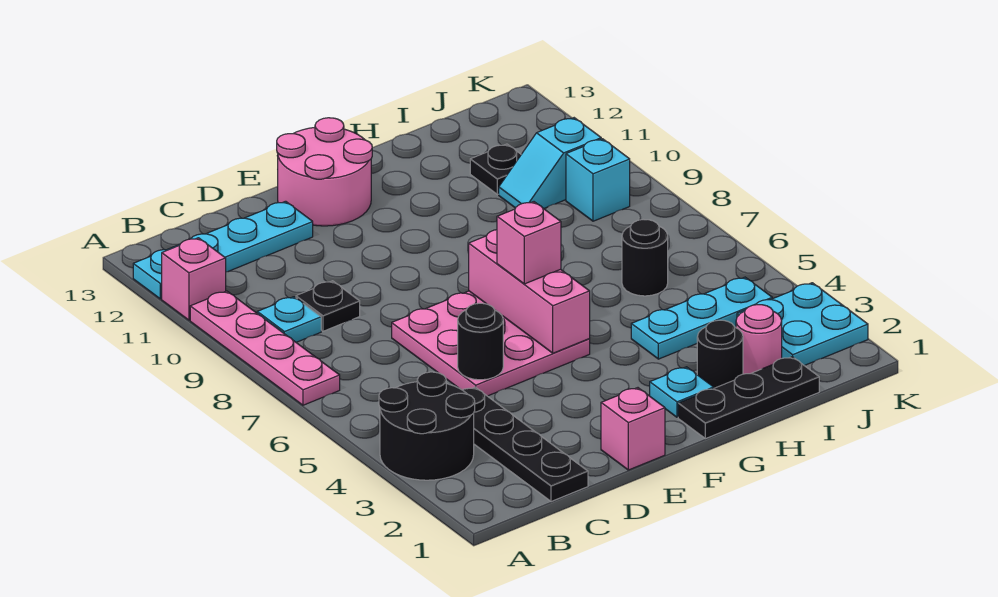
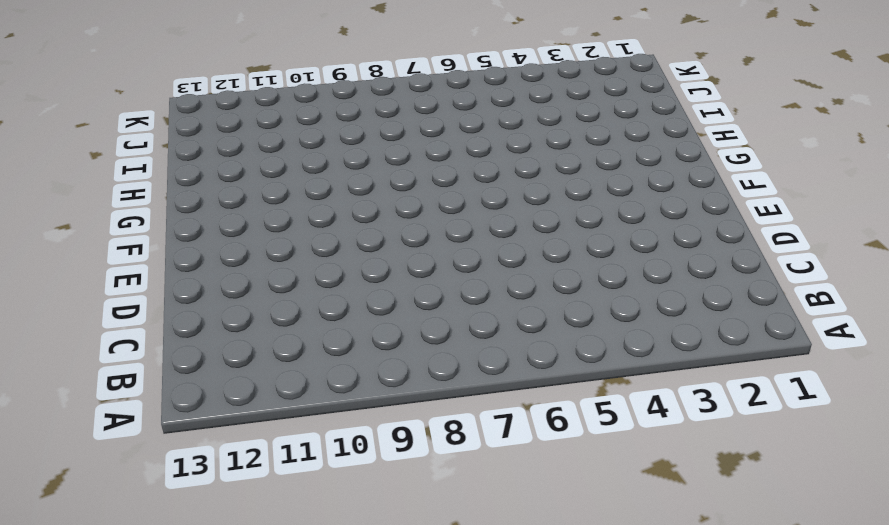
none -> black 2x2 round brick [379,372,475,480]
none -> pink 1x4 plate [190,291,340,405]
none -> pink 1x1 brick [162,238,226,320]

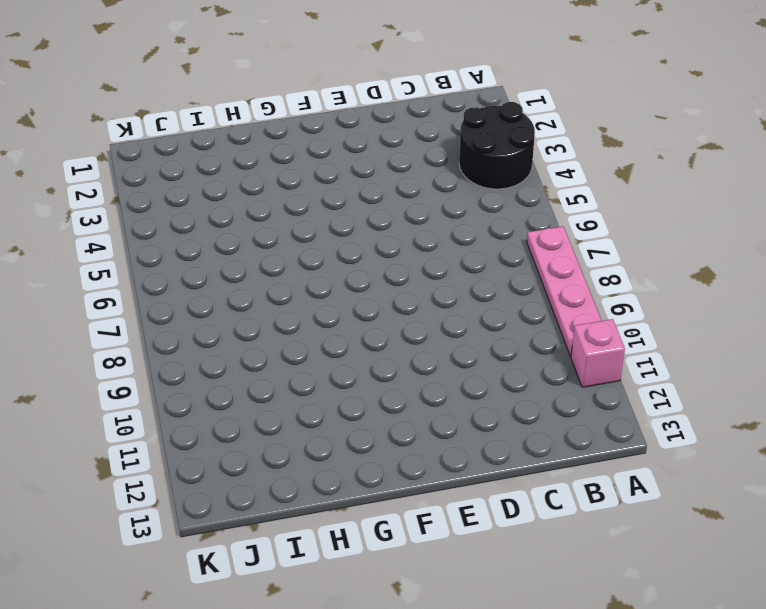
none -> cyan 1x4 plate [133,201,313,299]
none -> cyan 1x1 plate [257,297,321,342]
none -> black 1x4 plate [463,387,588,502]

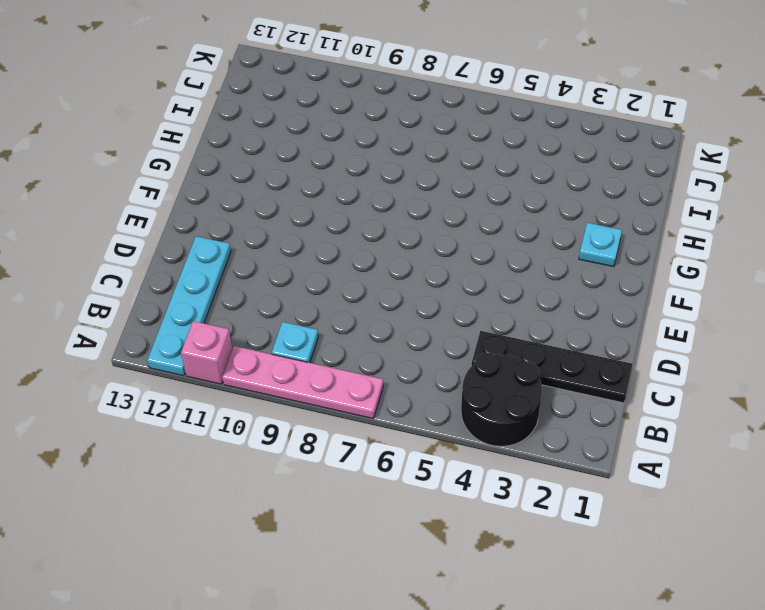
none -> black 1x1 plate [296,281,360,331]
none -> pink 3x3 plate [392,291,590,396]
none -> pink 1x1 brick [601,388,665,470]

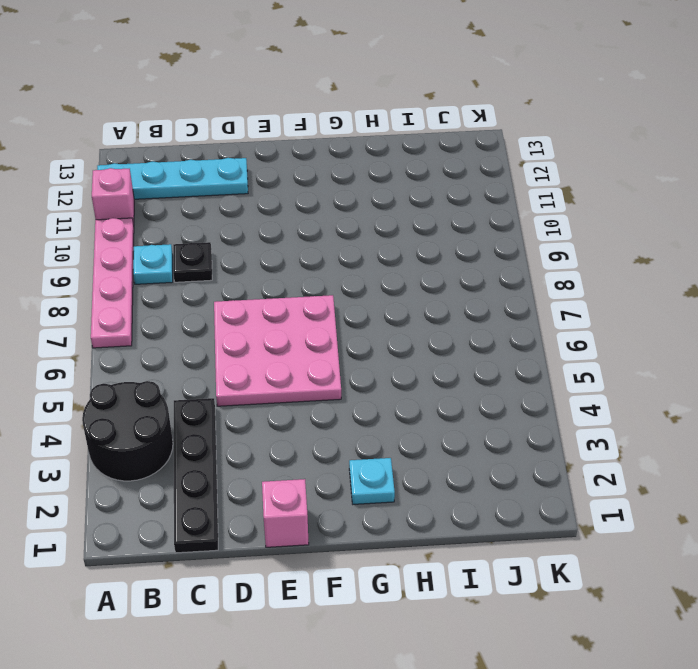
none -> pink 2x2 round brick [277,118,372,226]
none -> black 1x3 plate [678,357,819,439]
none -> black 1x1 round brick [697,320,743,388]

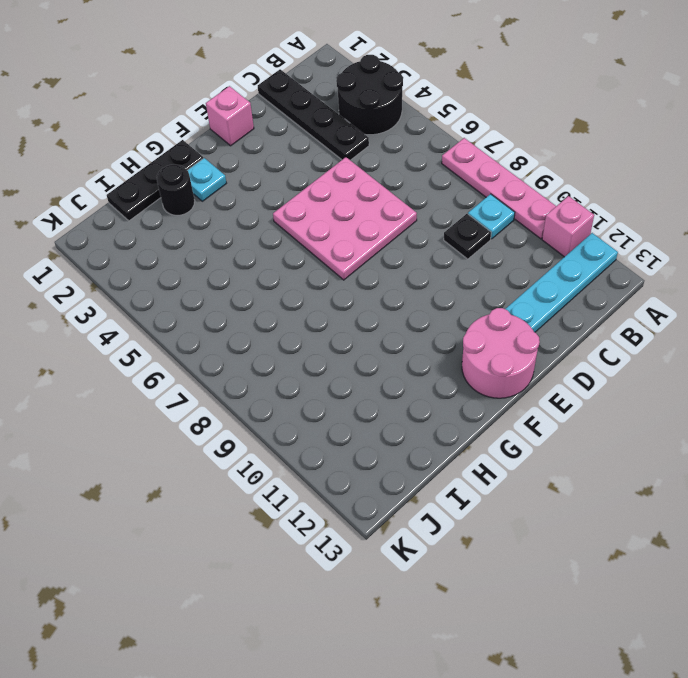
none -> cyan 1x3 plate [631,277,772,359]
none -> pink 1x1 round brick [736,305,782,374]
none -> black 1x1 round brick [622,219,668,296]

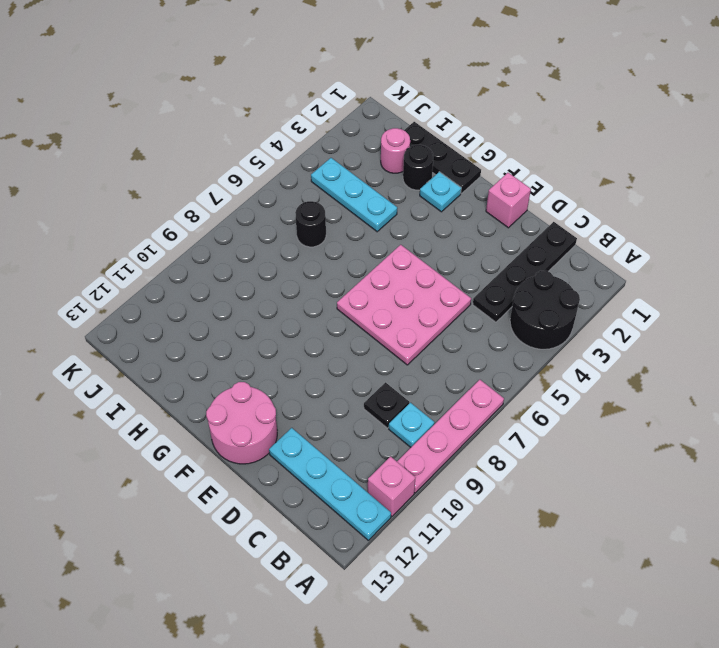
none -> cyan 1x2 slope [499,118,601,209]
none -> black 1x1 plate [470,144,521,195]
none -> cyan 2x2 plate [737,283,868,366]

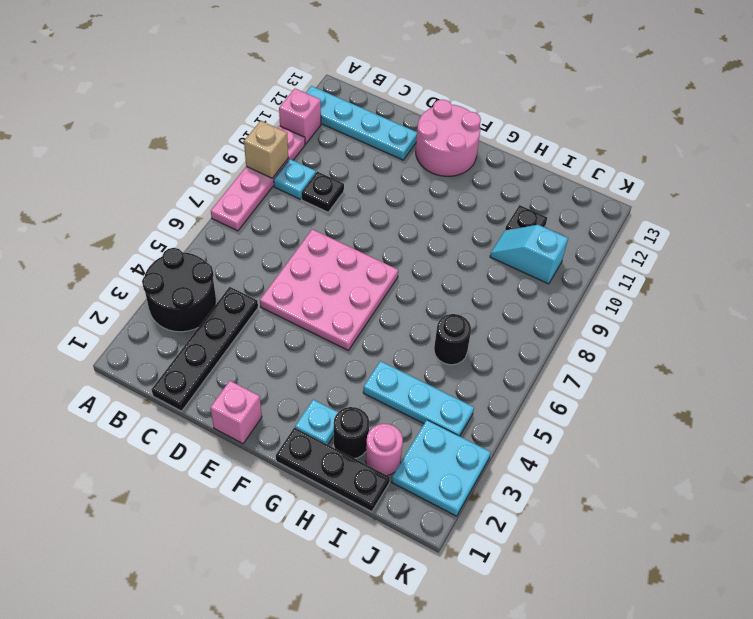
tan 1x1 brick [244,121,288,178] -> none
none -> cyan 1x1 brick [566,139,630,221]
none -> black 1x1 round brick [458,303,503,380]
none -> pink 1x3 brick [469,230,590,353]

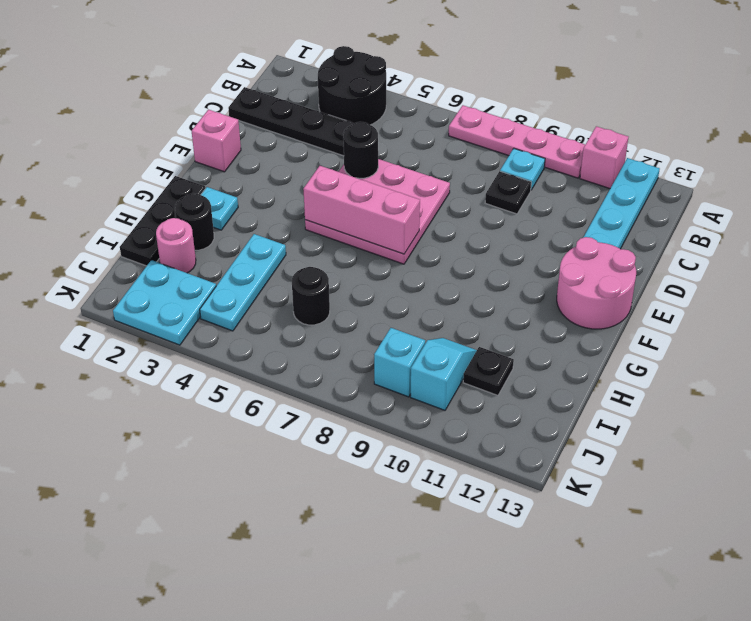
none -> pink 1x1 brick [497,202,561,284]

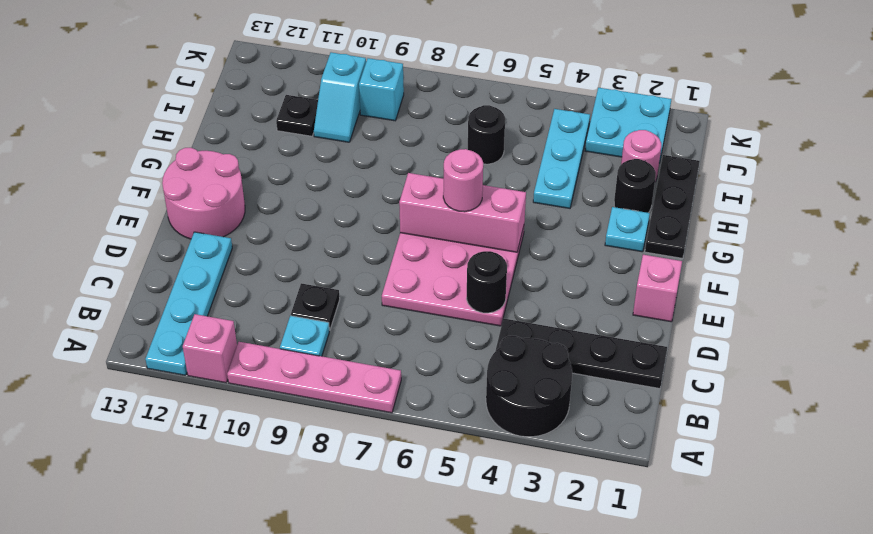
pink 1x1 round brick [443,149,483,212] -> pink 1x1 brick [497,202,561,284]

